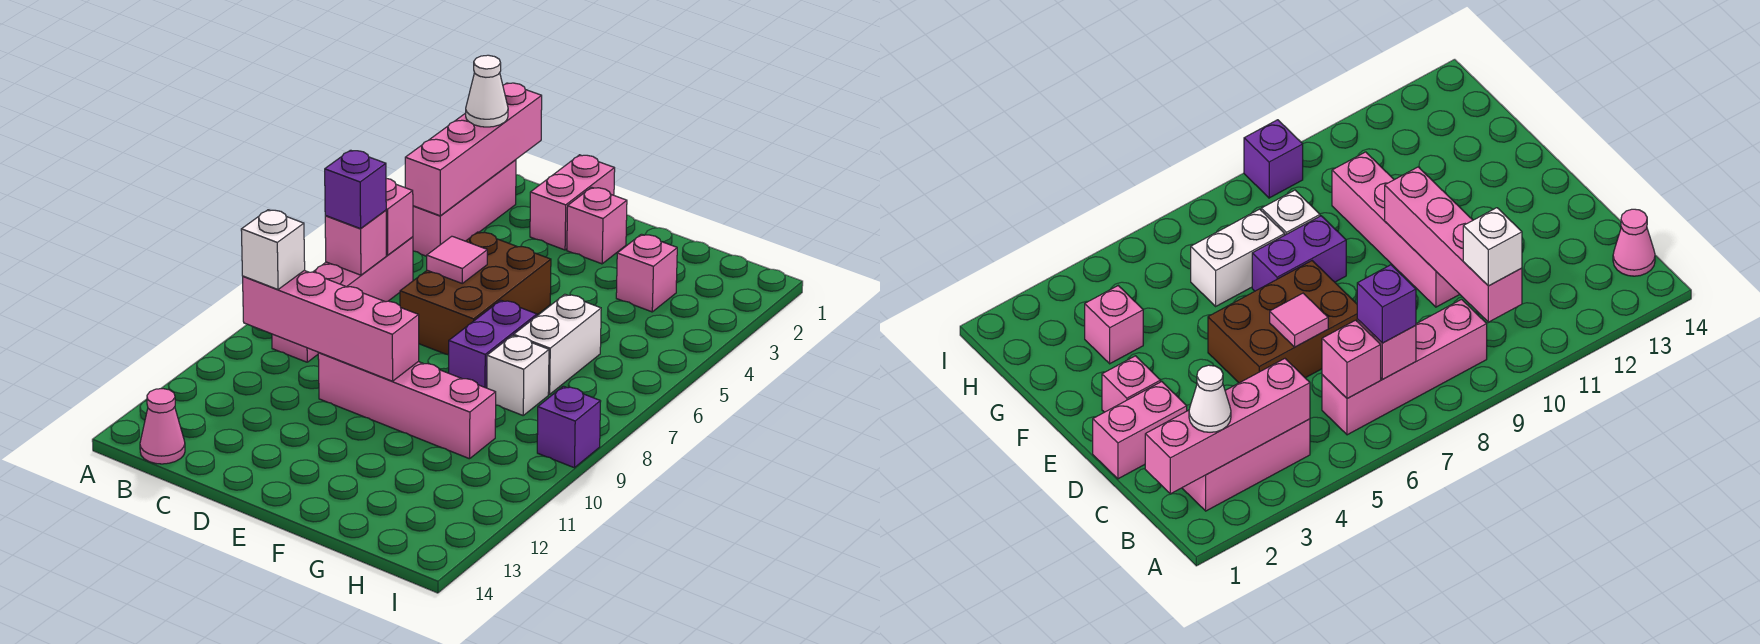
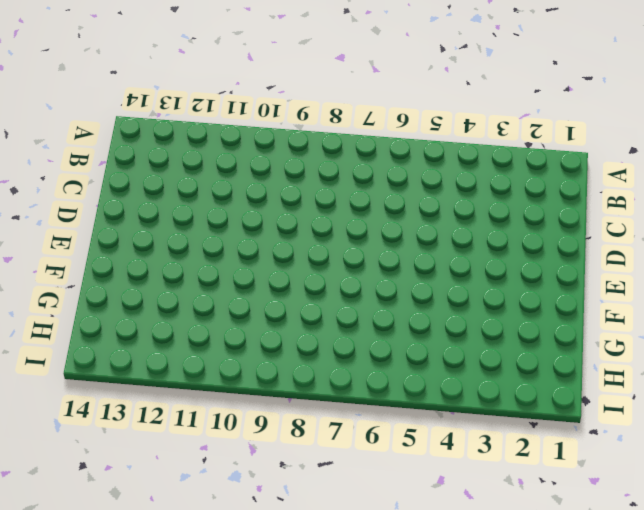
none -> pink 1x3 brick [413,160,516,256]
none -> pink 1x4 brick [272,237,413,362]
none -> pink 1x1 cone [140,389,185,464]

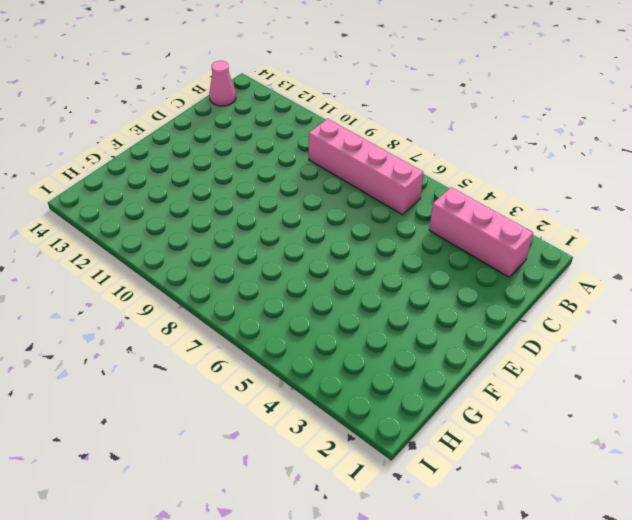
none -> pink 1x2 brick [530,155,615,250]
none -> brown 2x3 brick [400,232,551,355]
none -> pink 1x4 brick [318,353,496,459]

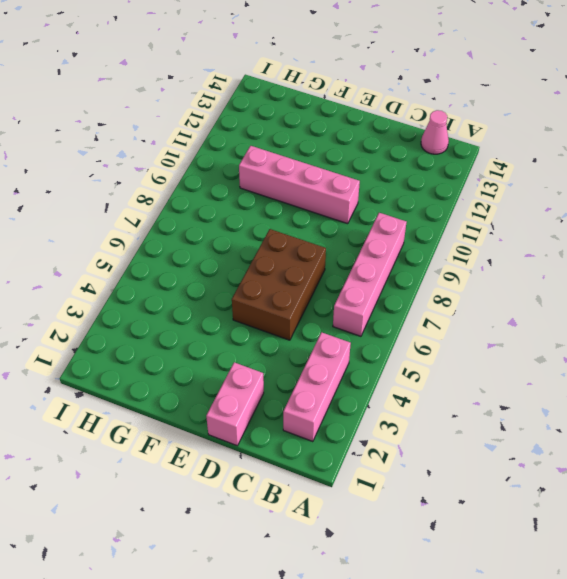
none -> pink 1x1 brick [567,187,627,264]
none -> purple 1x2 brick [449,300,537,388]
none -> pink 1x1 brick [616,234,677,312]

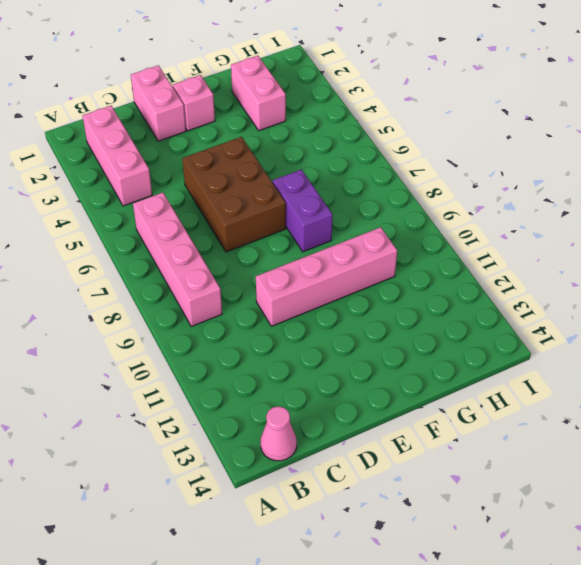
pink 1x2 brick [231,56,286,131] -> pink 1x1 brick [616,234,677,312]
none -> white 1x2 brick [514,294,601,394]
none -> white 1x1 brick [487,336,549,415]
none -> purple 1x1 brick [537,386,601,468]

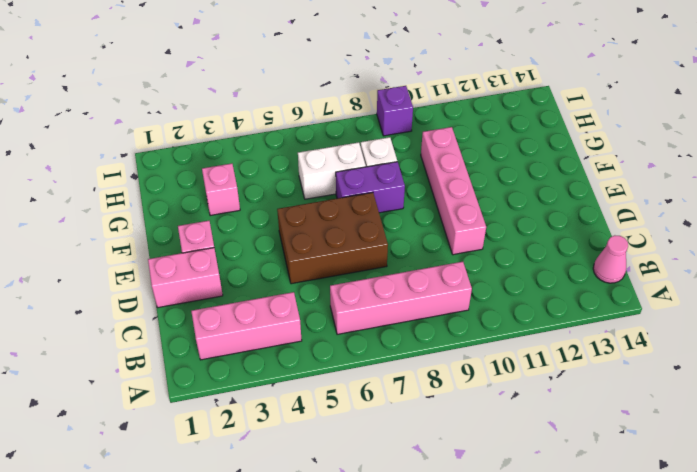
none -> pink 1x4 brick [405,83,542,216]
none -> pink 1x1 brick [386,178,413,255]
none -> pink 1x1 brick [325,210,386,275]

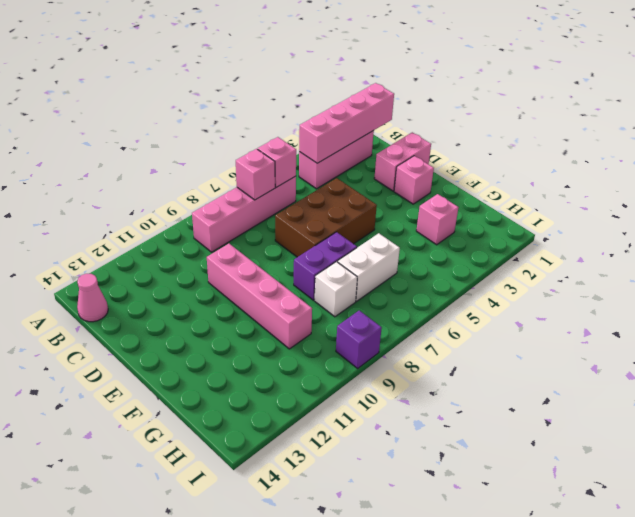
none -> pink 1x4 brick [243,270,419,381]
none -> pink 1x1 tile [427,236,487,283]
none -> white 1x1 cone [466,55,508,127]

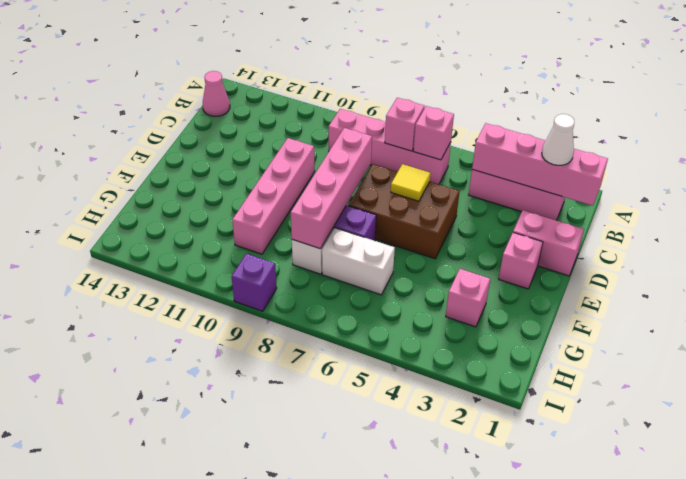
yellow 1x1 tile [391,164,430,201] -> pink 1x1 tile [427,236,487,283]
pink 1x4 brick [291,128,372,249] -> pink 1x4 brick moved to [243,270,419,381]
none -> purple 1x1 brick [325,150,386,229]
none -> white 1x1 brick [241,210,305,289]

